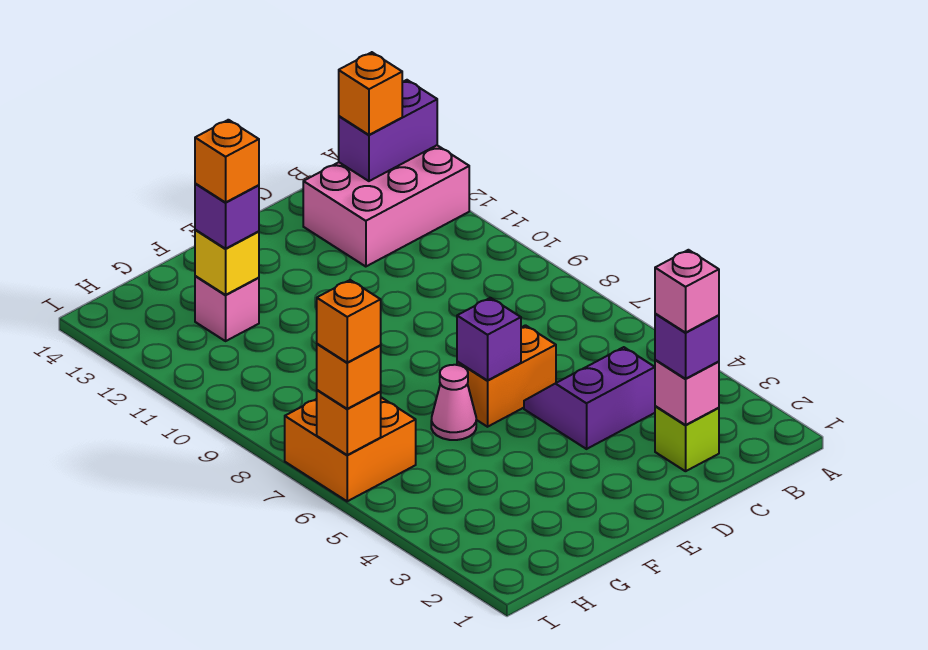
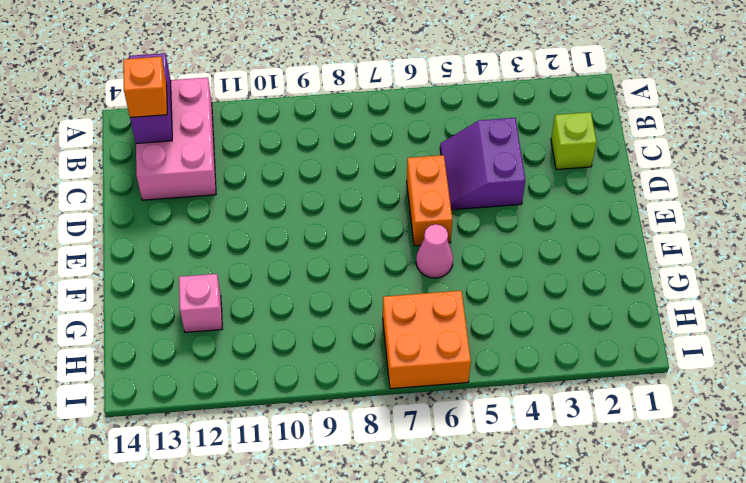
none -> pink 1x1 brick [655,360,719,425]
none -> purple 1x1 brick [457,298,521,380]
none -> yellow 1x1 brick [195,230,259,295]

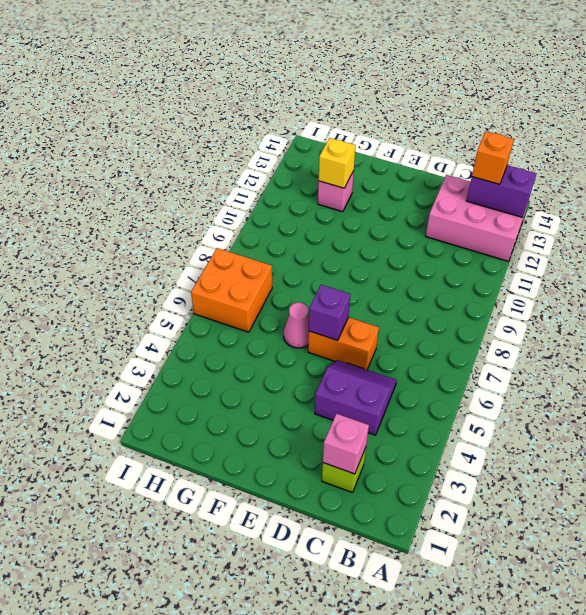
none -> orange 1x1 brick [317,390,381,455]
none -> purple 1x1 brick [655,314,719,379]
none -> purple 1x1 brick [195,184,259,249]

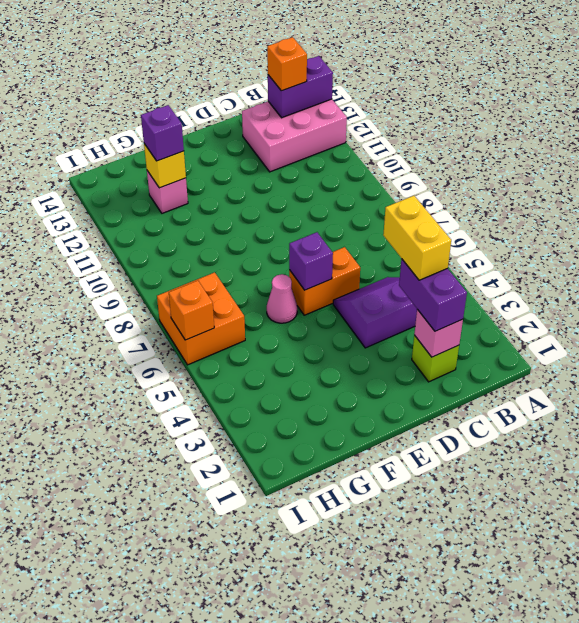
purple 1x2 brick [399,259,467,331] -> purple 1x1 brick [655,314,719,379]
yellow 1x2 brick [383,196,451,280] -> none
none -> orange 1x1 brick [317,344,381,409]
none -> pink 1x1 brick [655,250,719,333]
none -> orange 1x1 brick [195,120,259,202]

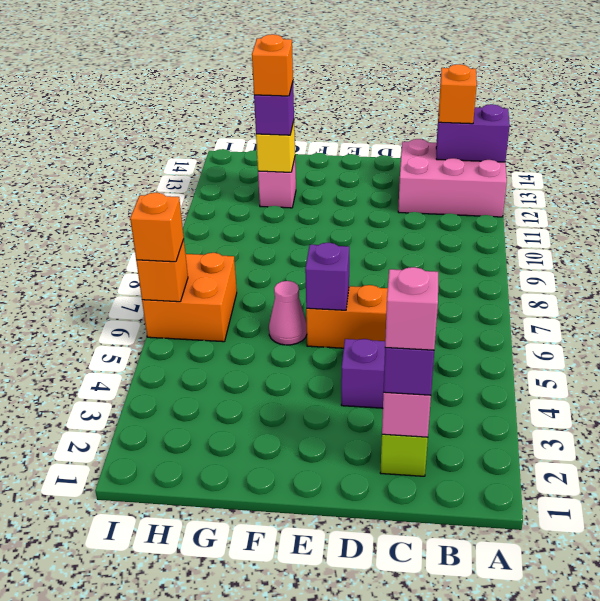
none -> orange 1x1 brick [317,280,381,363]

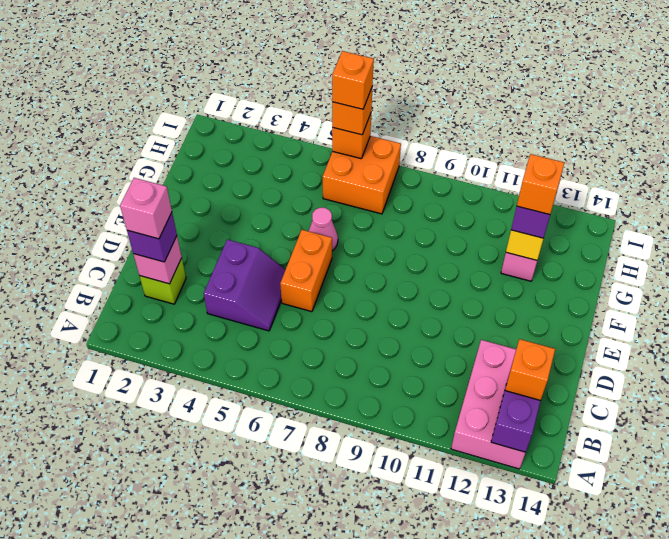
none -> purple 1x1 brick [457,298,521,380]

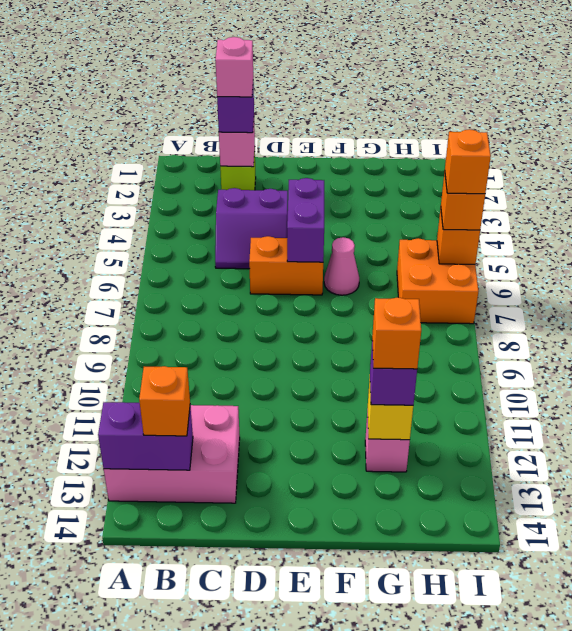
purple 1x2 brick [287,178,324,262] -> purple 1x1 brick [457,298,521,380]

